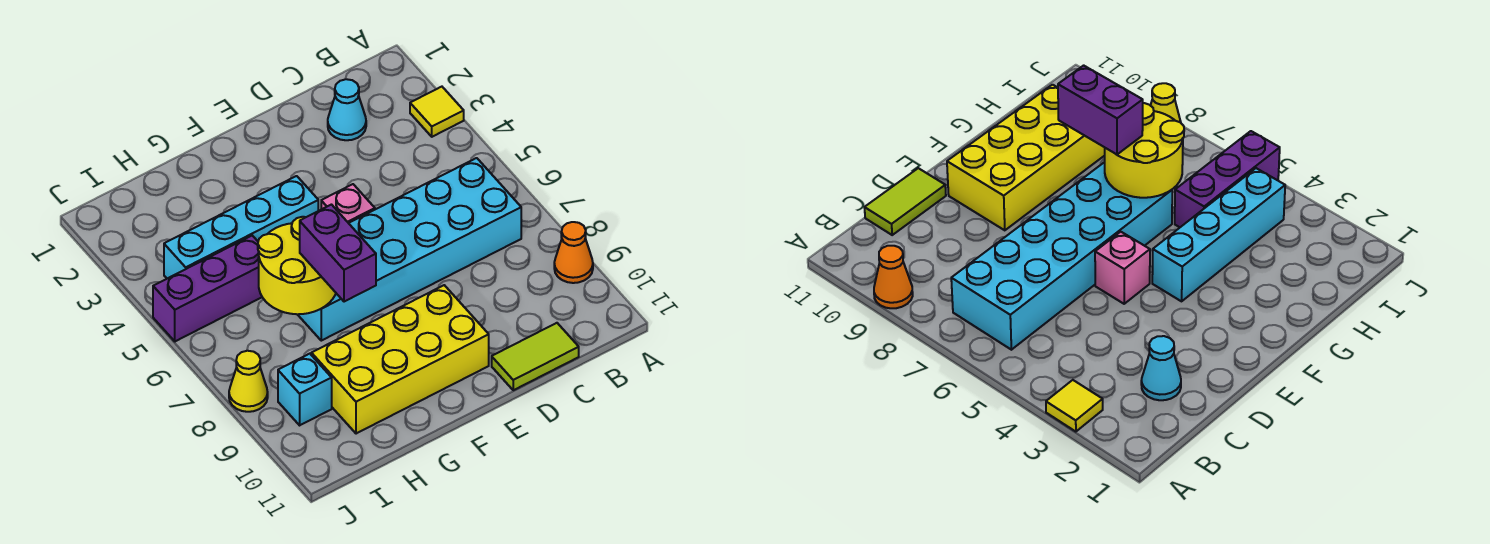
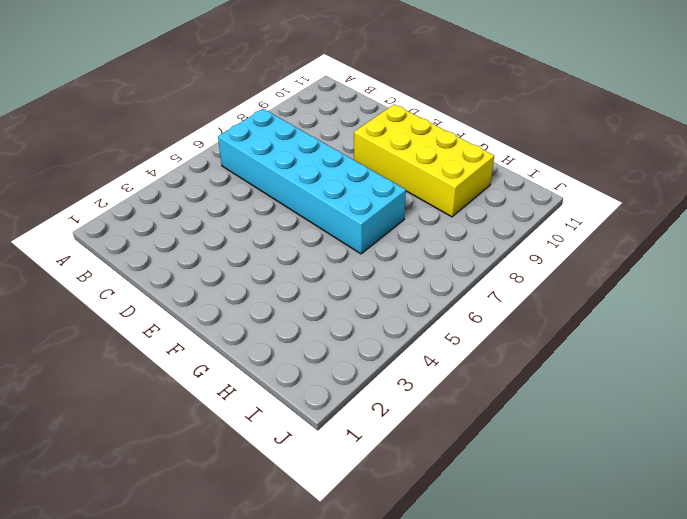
none -> yellow 1x1 tile [410,87,464,137]
none -> orange 1x1 cone [554,222,593,283]
none -> cyan 1x1 cone [328,79,366,140]

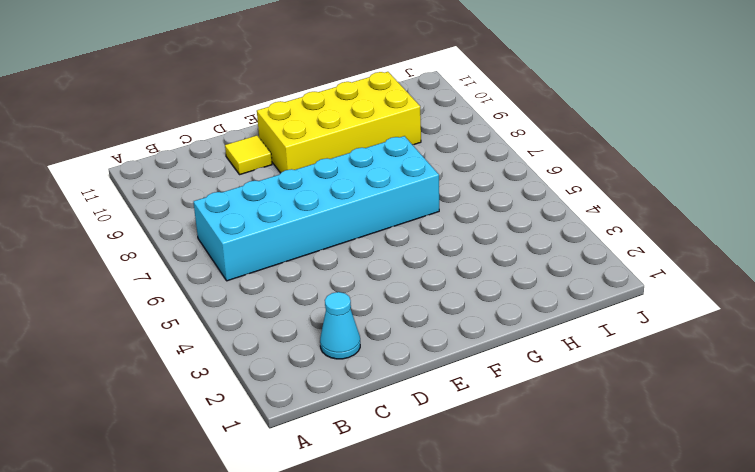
yellow 1x1 tile [225,135,272,175] -> yellow 1x1 tile moved to [410,87,464,137]
none -> orange 1x1 cone [554,222,593,283]
none -> lime 1x2 tile [492,323,579,390]
none -> pink 1x1 brick [321,184,375,223]

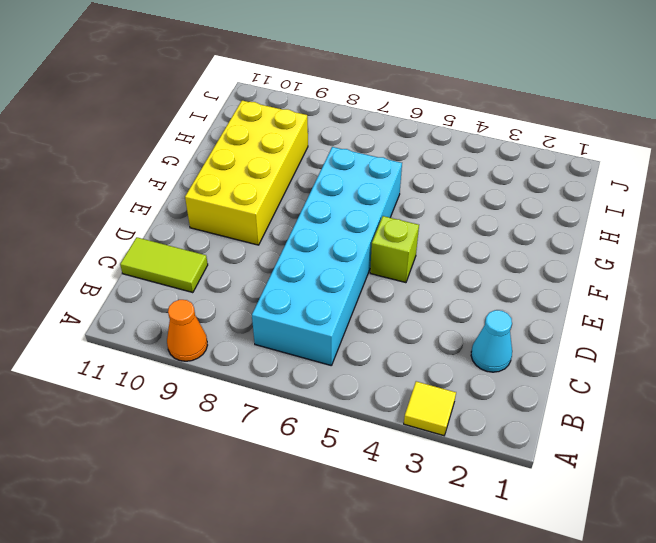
lime 1x2 tile [120,237,208,293] -> lime 1x2 tile turned to [492,323,579,390]
lime 1x1 brick [370,216,419,283] -> pink 1x1 brick [321,184,375,223]
none -> cyan 1x4 brick [164,176,318,279]
none -> purple 1x3 brick [153,236,262,341]
none -> cyan 1x1 brick [278,354,332,425]

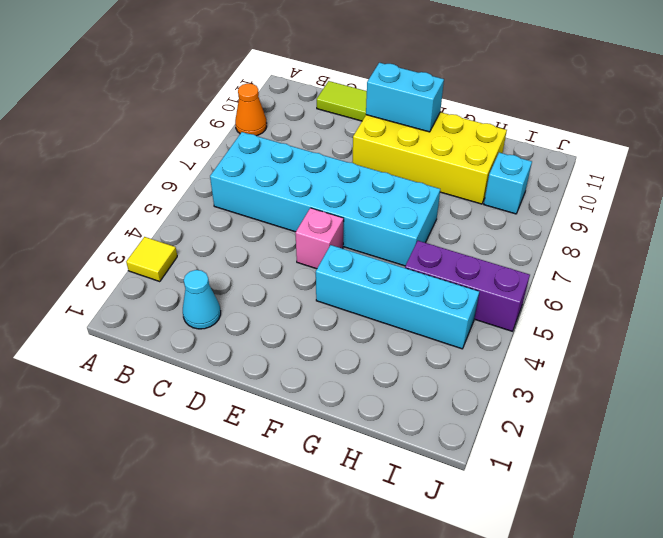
cyan 1x2 brick [366,63,444,132] -> none
none -> yellow 1x1 cone [229,351,268,412]
none -> yellow 2x2 round brick [258,217,336,314]
none -> purple 1x2 brick [300,205,376,302]

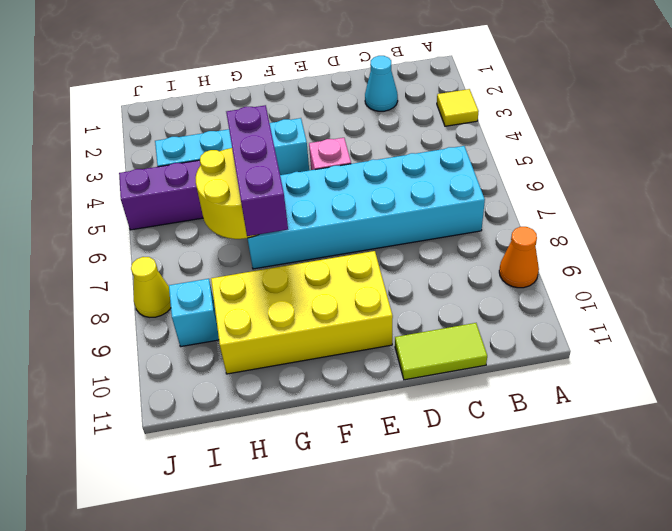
purple 1x3 brick [226,105,288,236] -> purple 1x2 brick [300,205,376,302]

